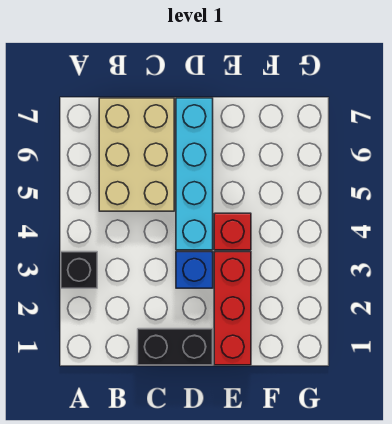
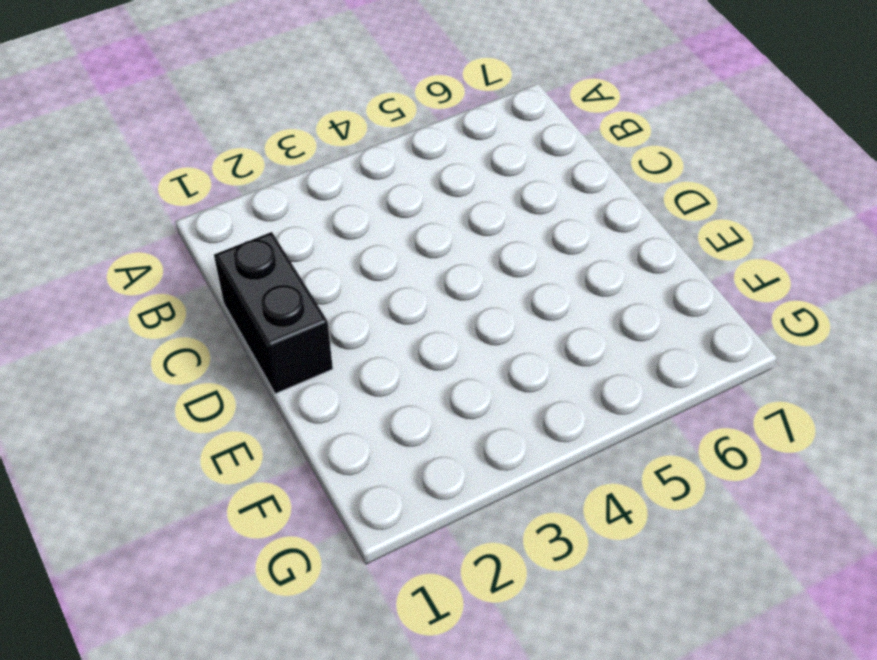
none -> black 1x1 brick [61,252,97,288]
none -> tan 2x3 brick [99,98,174,211]

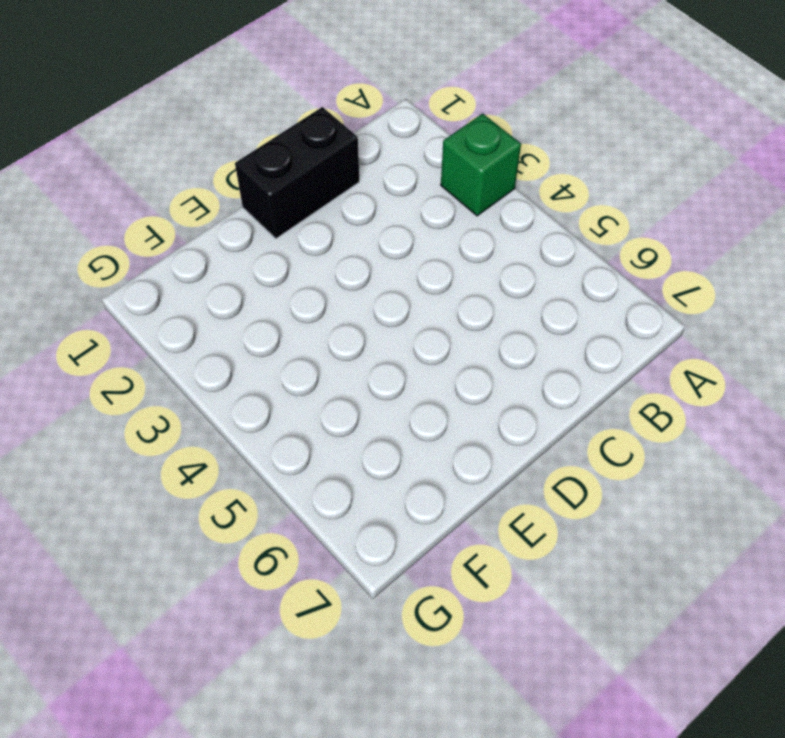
green 1x1 brick [441,113,521,216] -> black 1x1 brick [61,252,97,288]
none -> tan 2x3 brick [99,98,174,211]
none -> blue 1x1 brick [176,252,213,288]

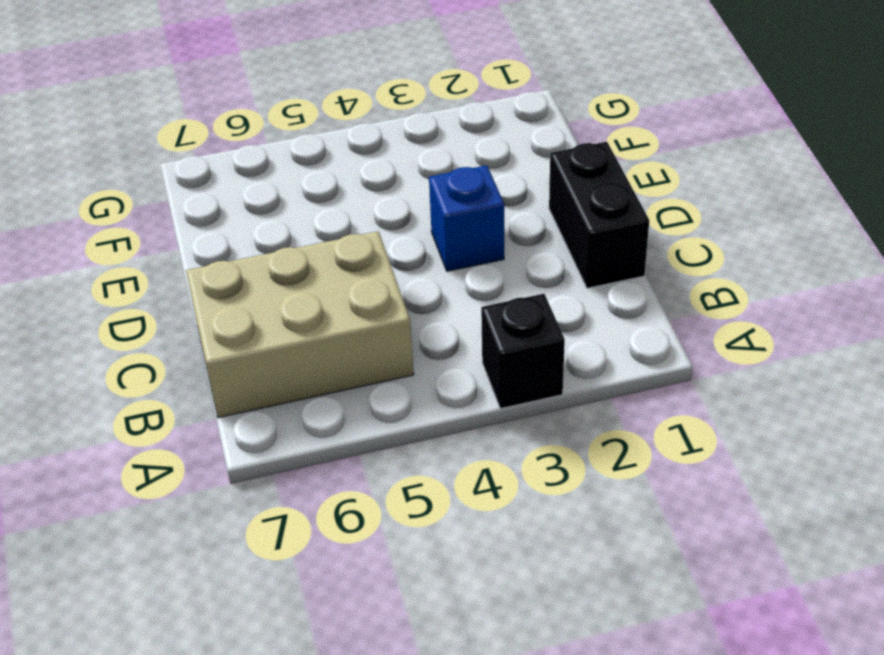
none -> cyan 1x4 brick [176,98,213,250]
none -> red 1x3 brick [214,252,251,365]

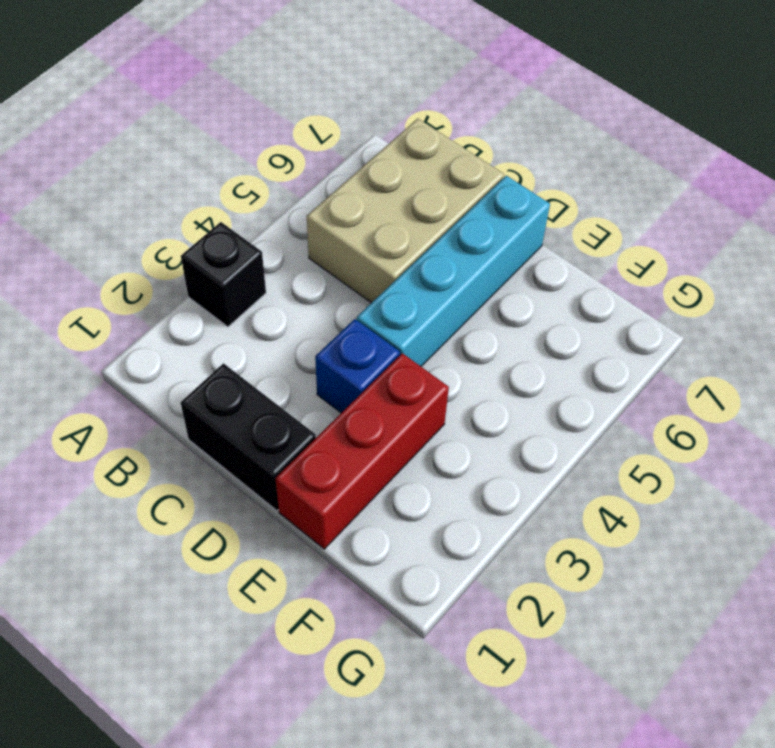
none -> red 1x1 brick [214,213,251,250]

